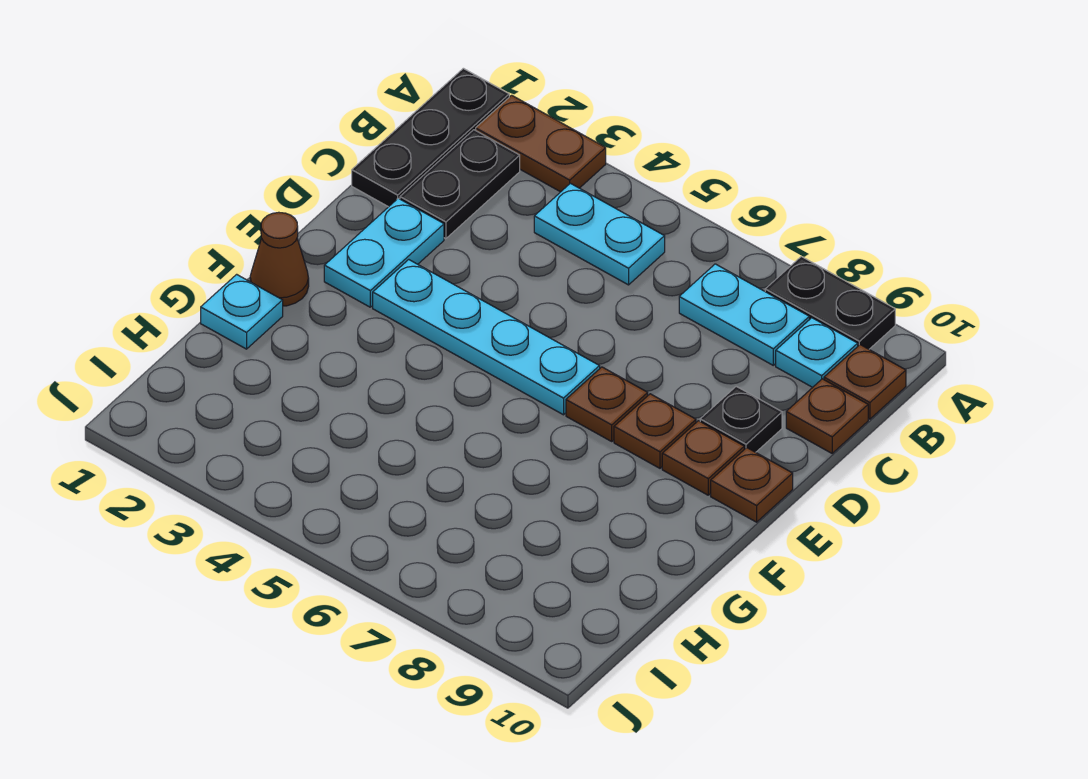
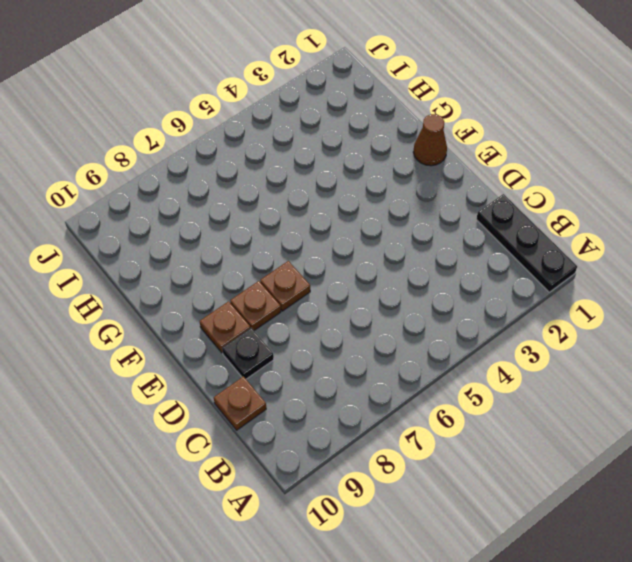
none -> brown 1x2 plate [476,95,606,192]
none -> black 1x2 plate [765,257,895,349]
none -> black 1x2 plate [400,130,520,239]

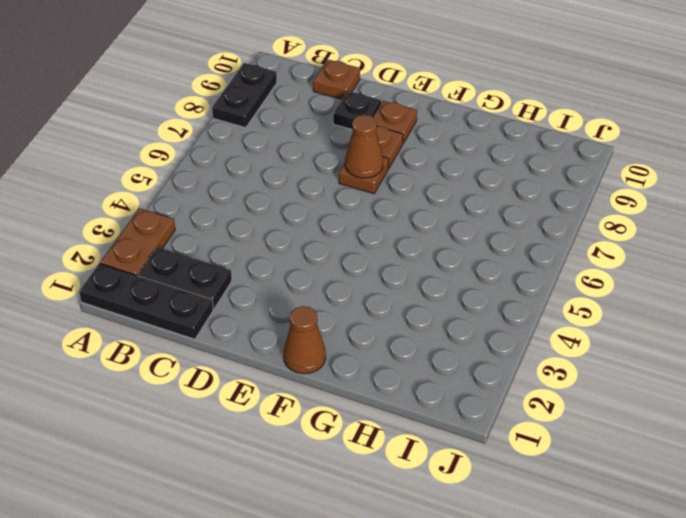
brown 1x1 cone [345,115,383,178] -> none
none -> cyan 1x2 plate [534,183,665,285]
none -> cyan 1x2 plate [679,264,809,365]
none -> cyan 1x1 plate [776,318,858,387]

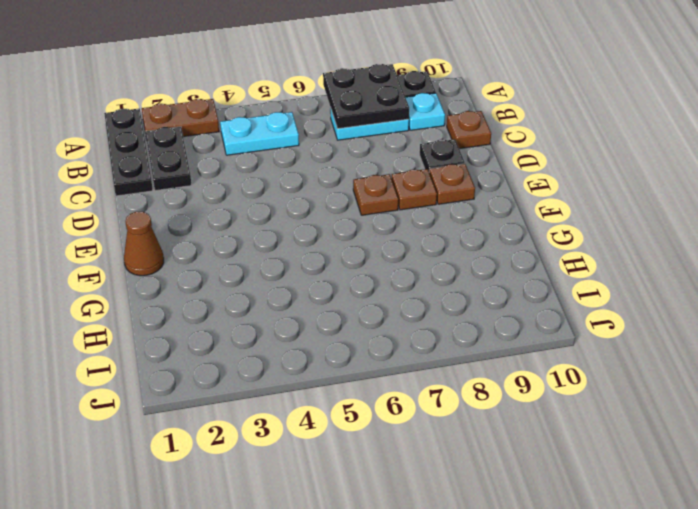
black 2x2 plate [323,64,409,129] -> none
none -> brown 1x1 plate [824,345,906,419]
none -> cyan 1x2 plate [324,198,444,307]
none -> cyan 1x4 plate [373,260,600,415]

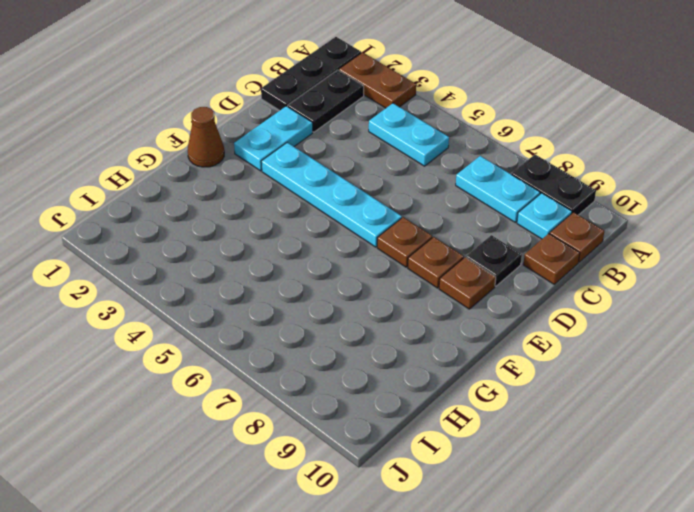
none -> brown 1x1 plate [711,448,793,522]
none -> cyan 1x1 plate [201,274,283,349]

